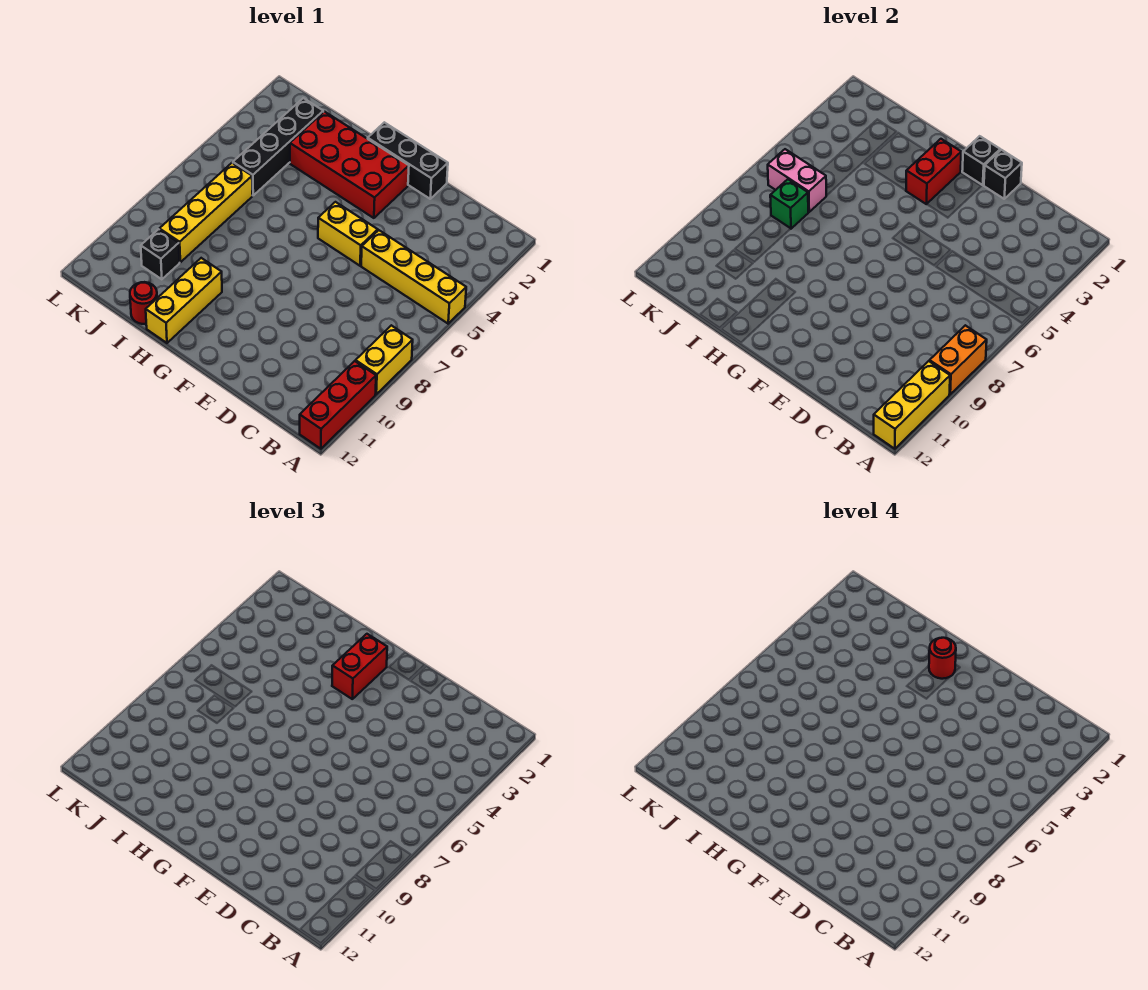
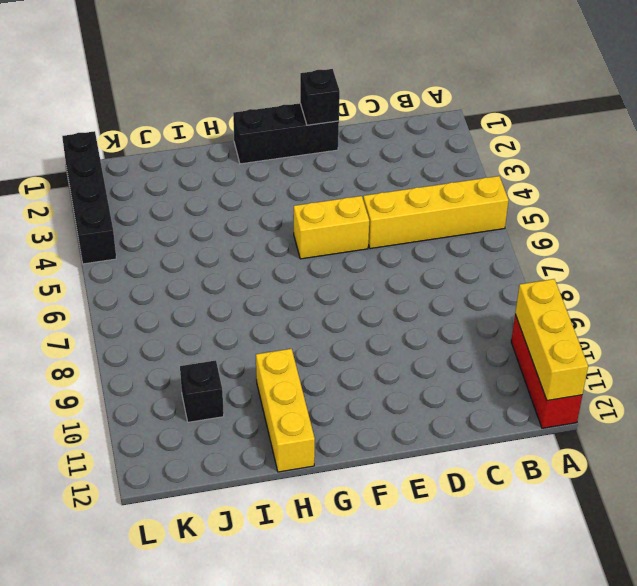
black 1x4 brick [62,131,116,264] -> black 1x4 brick moved to [233,98,323,195]
none -> yellow 1x2 brick [356,325,413,394]
none -> red 2x4 brick [290,112,409,218]
none -> red 1x1 round brick [130,282,157,324]

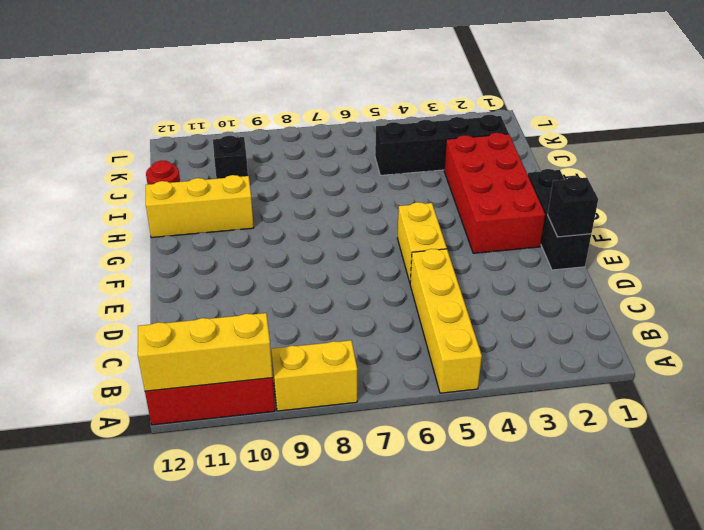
none -> yellow 1x4 brick [159,163,252,262]
none -> orange 1x2 brick [930,325,987,394]
none -> black 1x1 brick [962,136,1000,185]

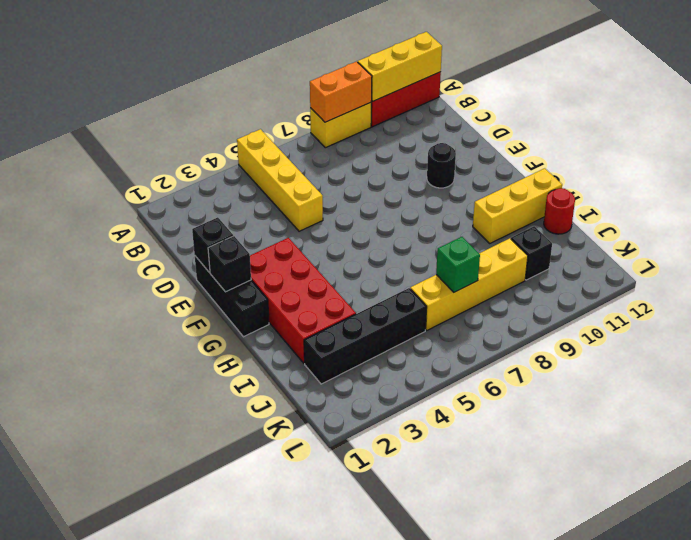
black 1x1 round brick [427,143,456,188] -> none
none -> yellow 1x2 brick [318,202,378,266]
none -> red 1x2 brick [906,139,961,204]
none -> pink 1x2 brick [768,149,826,212]

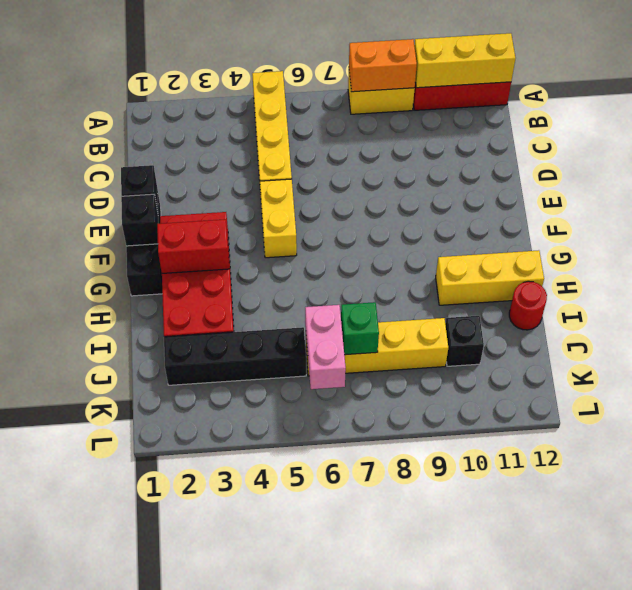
none -> red 1x2 brick [332,634,387,699]
none -> red 1x1 round brick [929,638,956,679]

